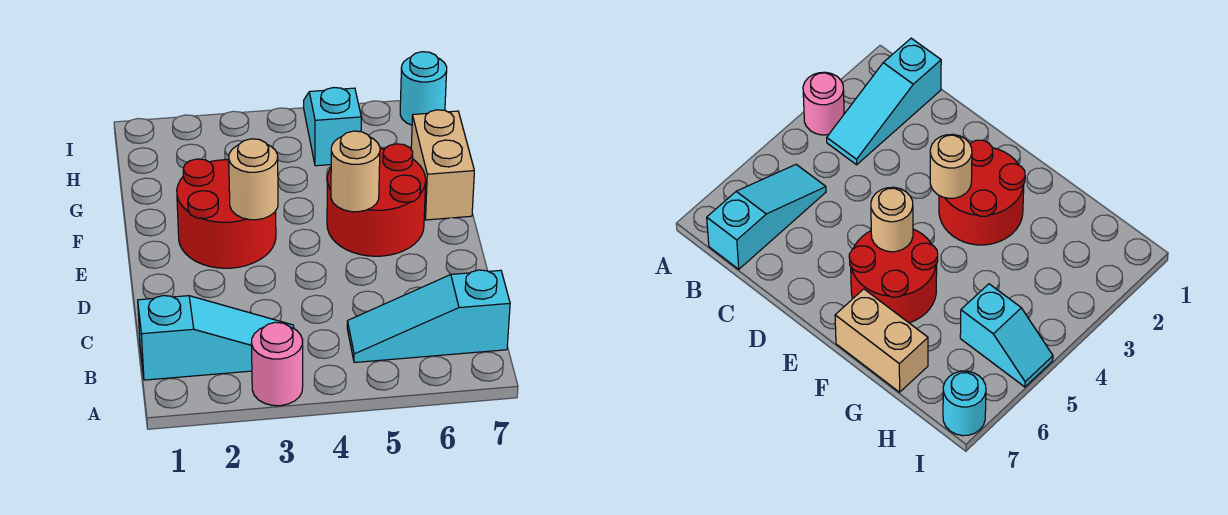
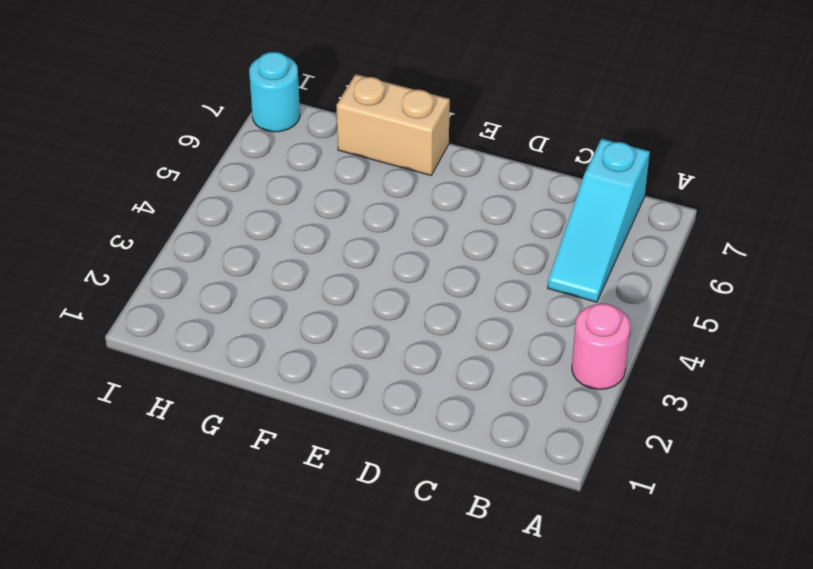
none -> cyan 1x3 slope [138,296,294,380]
none -> red 2x2 round brick [177,159,276,268]

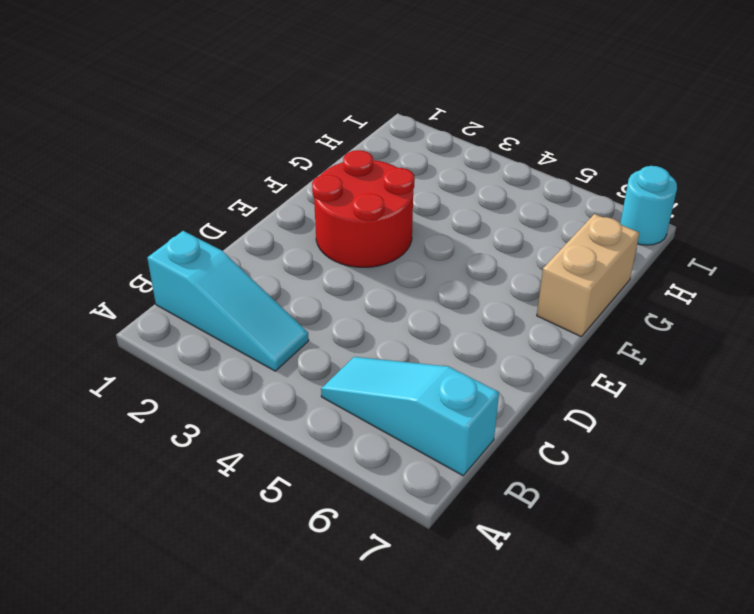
none -> pink 1x1 round brick [251,322,303,406]
none -> red 2x2 round brick [327,144,426,256]

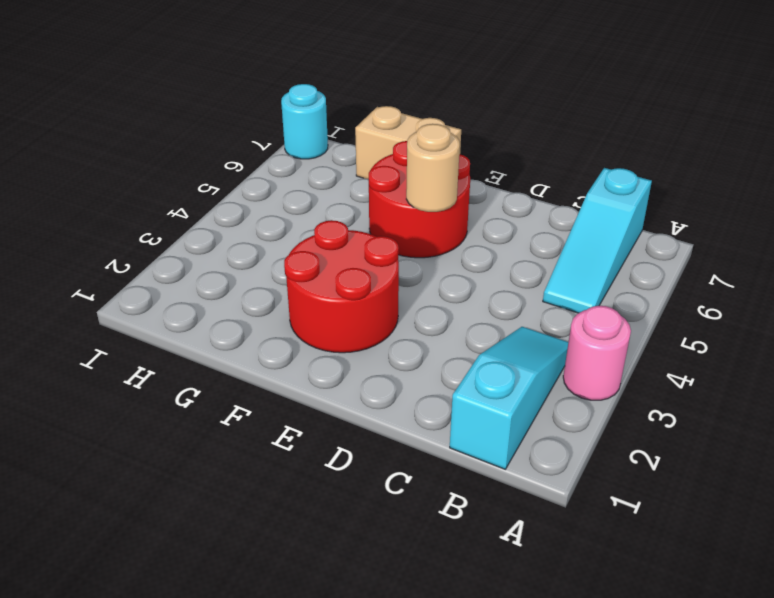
none -> cyan 1x2 slope [304,88,361,166]
none -> tan 1x1 round brick [229,139,278,220]

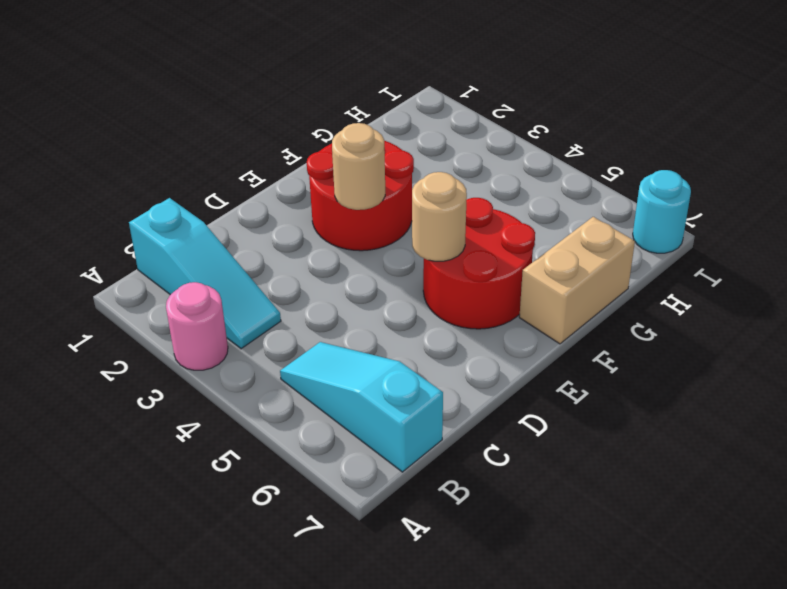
none -> cyan 1x2 slope [304,88,361,166]

